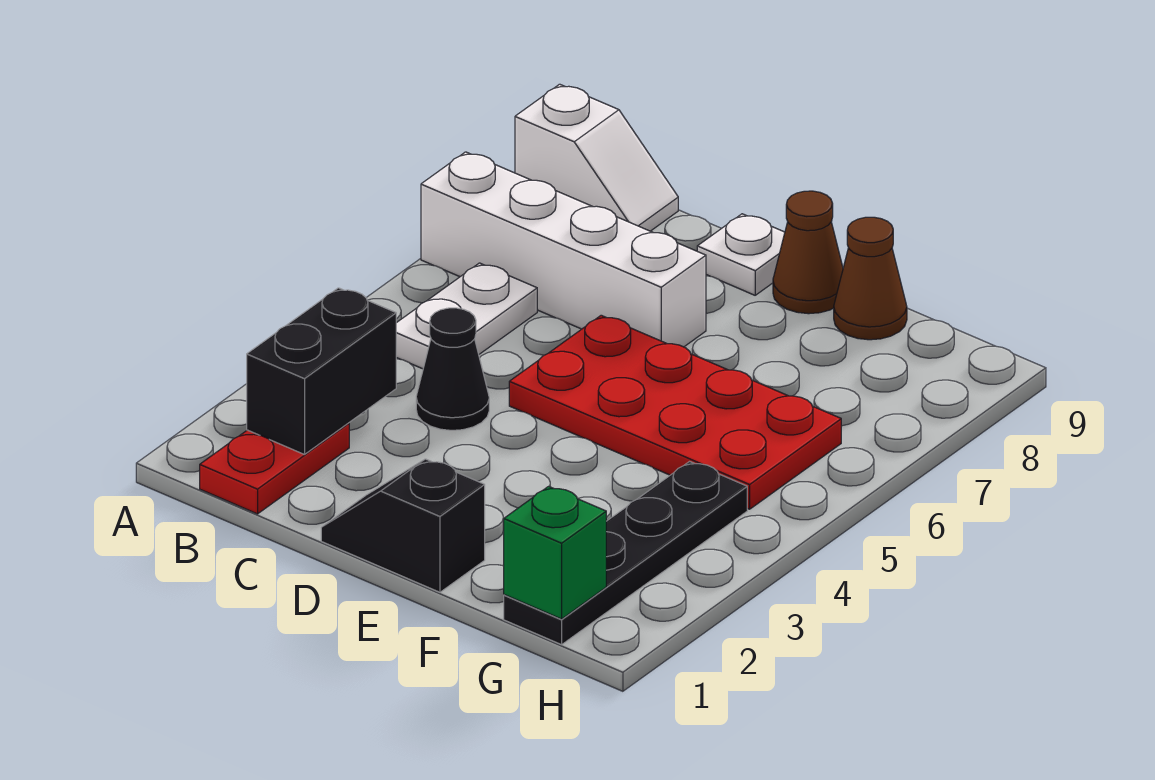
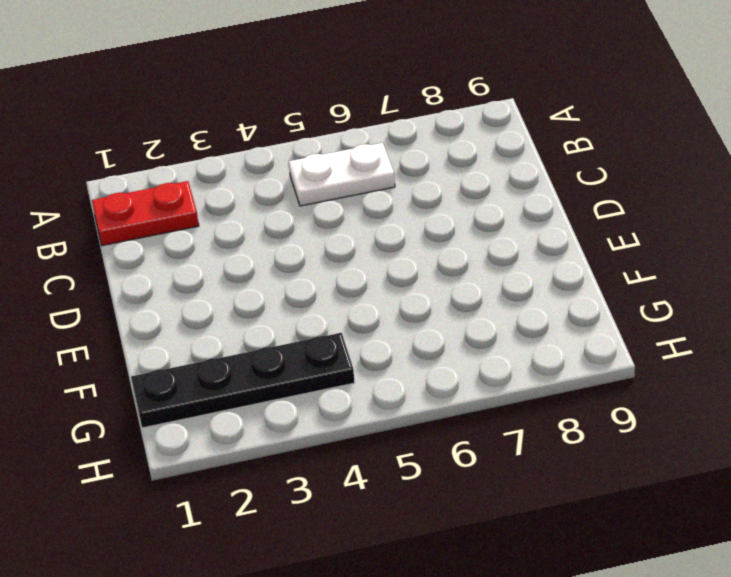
none -> white 1x4 brick [421,152,706,347]
none -> white 1x2 slope [515,84,678,231]
none -> black 1x1 cone [416,308,489,430]

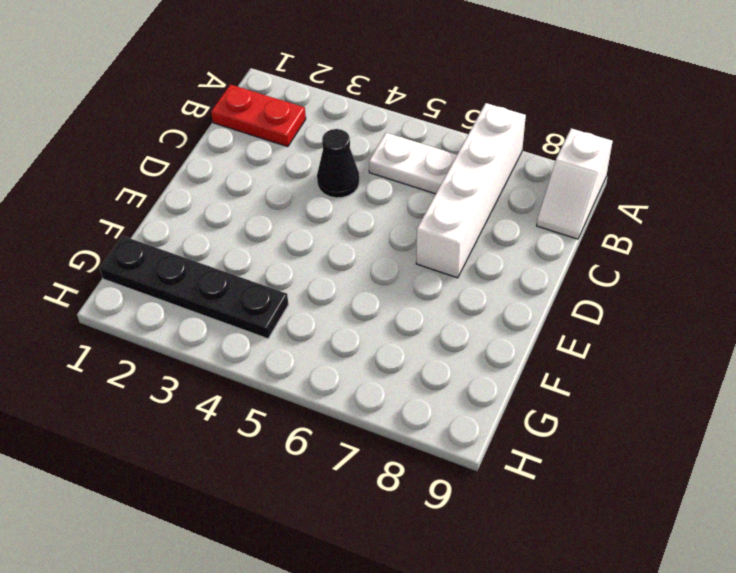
none -> black 1x2 slope [321,459,485,592]
none -> red 2x4 plate [509,315,841,509]
none -> white 1x1 plate [697,214,785,295]

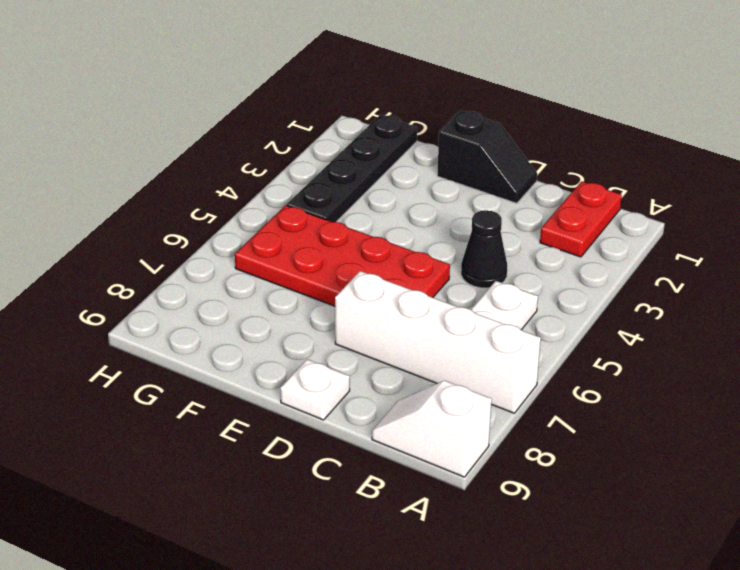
none -> brown 1x1 cone [773,191,843,314]
none -> brown 1x1 cone [834,217,907,340]
none -> black 1x2 brick [247,288,396,455]

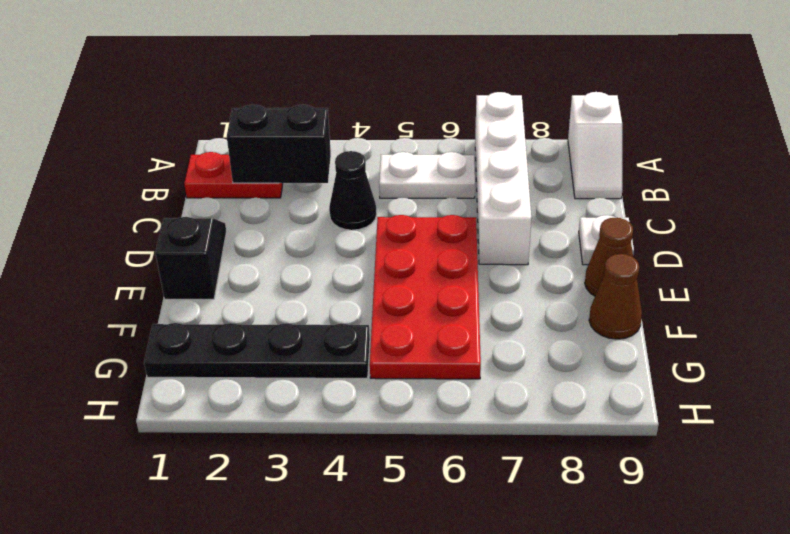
none -> green 1x1 brick [504,486,606,619]

